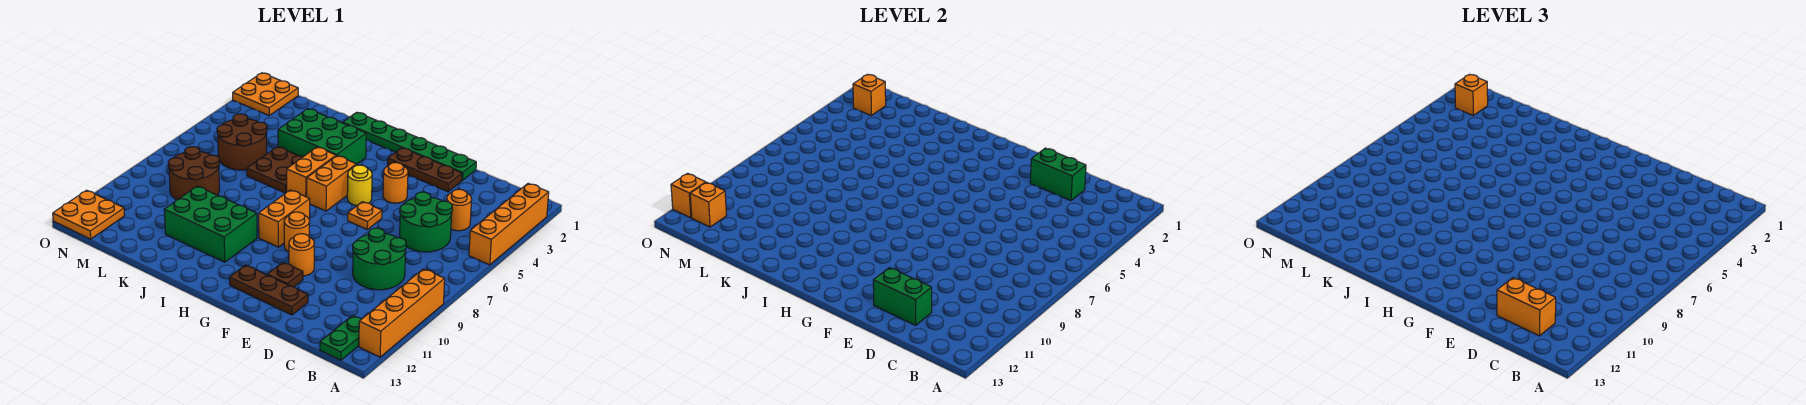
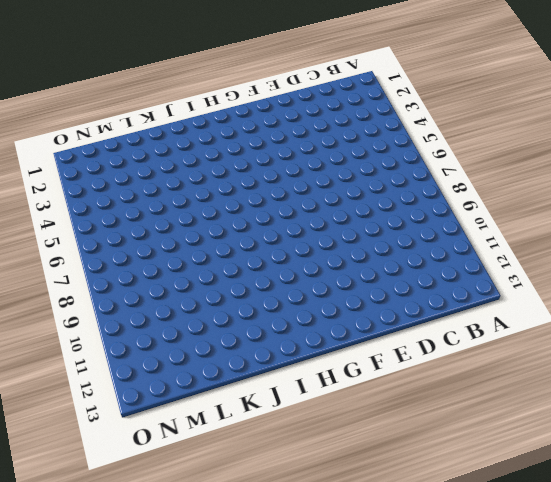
none -> orange 1x4 brick [469,183,549,265]
none -> orange 1x4 brick [359,269,445,357]
none -> green 1x2 plate [320,315,361,360]
none -> orange 1x1 round brick [447,189,472,231]

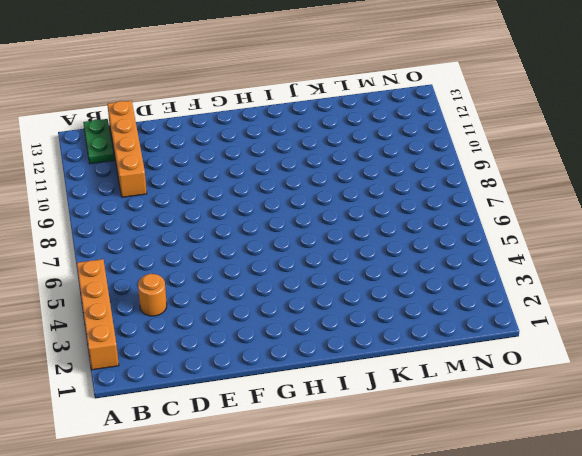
orange 1x4 brick [107,101,147,197] -> orange 1x4 brick moved to [359,269,445,357]
none -> green 2x2 round brick [400,192,452,252]
none -> green 2x2 round brick [353,228,406,290]
none -> green 1x6 plate [343,112,476,180]
none -> brown 1x3 plate [388,148,462,192]

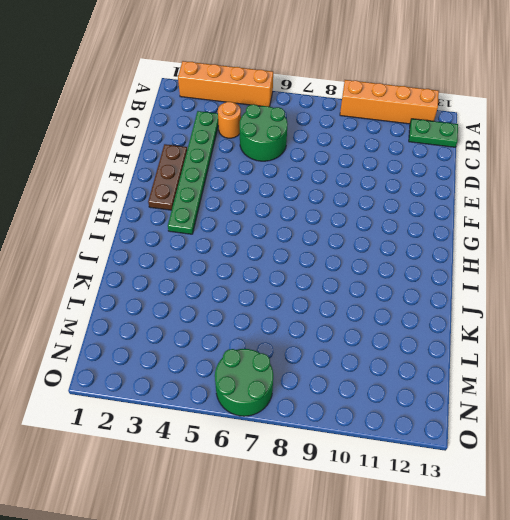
green 1x6 plate [168,111,218,234] -> green 1x6 plate moved to [343,112,476,180]
green 2x2 round brick [215,349,273,416] -> green 2x2 round brick moved to [353,228,406,290]
none -> brown 1x3 plate [229,265,308,315]
none -> orange 1x1 round brick [383,163,408,203]
none -> orange 1x1 plate [348,202,382,229]
none -> orange 1x1 round brick [289,234,314,276]

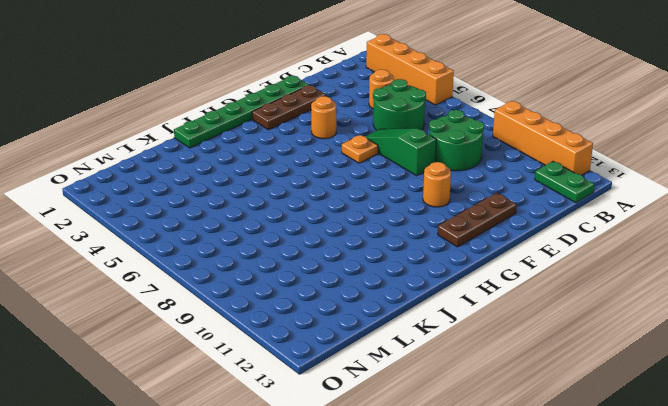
green 1x3 slope [365,128,436,176] -> none
none -> brown 1x1 plate [267,262,303,287]
none -> yellow 1x1 round brick [347,165,372,206]
none -> orange 1x1 round brick [284,212,309,252]
none -> orange 1x2 brick [307,156,356,211]

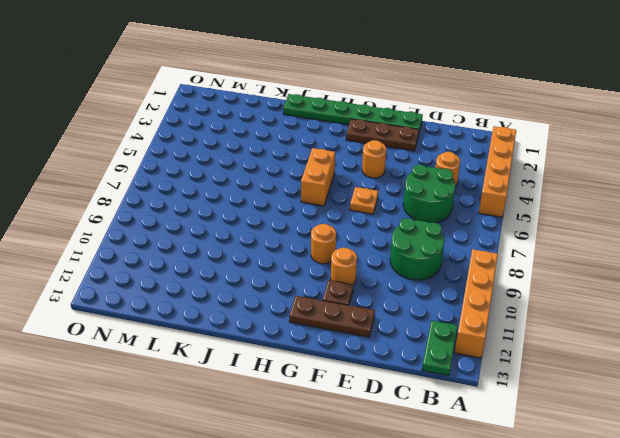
none -> yellow 1x1 round brick [347,165,372,206]
none -> orange 1x2 brick [259,190,310,247]
none -> green 2x3 brick [278,109,366,165]
none -> orange 1x2 brick [287,147,336,197]

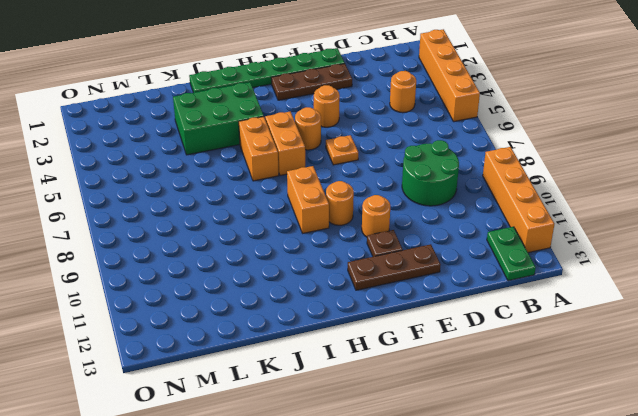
orange 1x1 round brick [295,107,321,150] -> yellow 1x1 round brick [347,165,372,206]
none -> green 2x2 round brick [400,192,452,252]
none -> green 2x3 brick [164,186,257,262]
none -> brown 2x2 plate [247,147,303,193]
none -> brown 2x2 round brick [217,114,267,170]

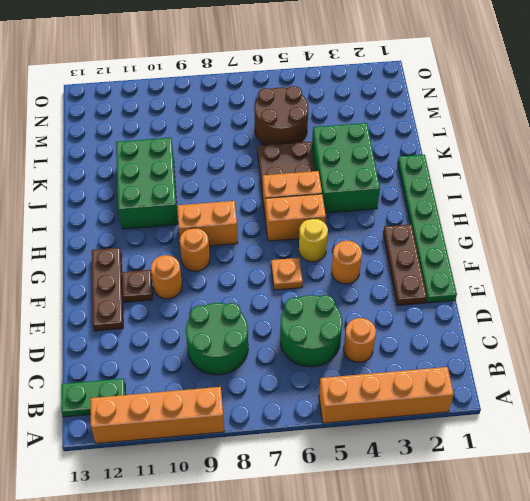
none -> brown 2x2 round brick [168,147,219,200]
none -> orange 2x2 plate [233,73,298,115]
none -> orange 2x2 plate [53,190,125,239]
none -> green 1x2 brick [1030,148,1086,201]

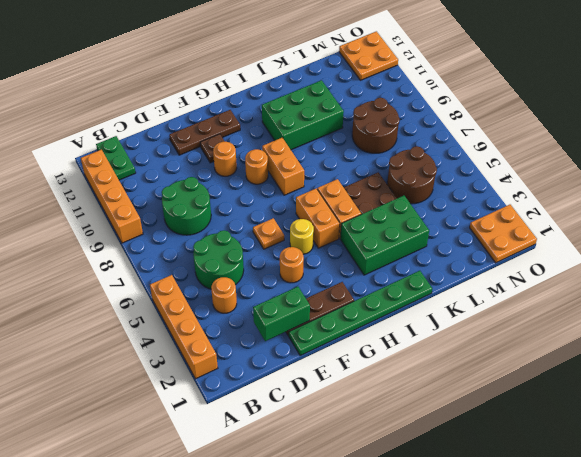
none -> green 1x2 brick [873,268,932,325]
none -> orange 1x1 brick [853,74,886,115]
none -> orange 1x1 brick [690,182,727,227]
none -> orange 1x1 brick [671,173,706,218]

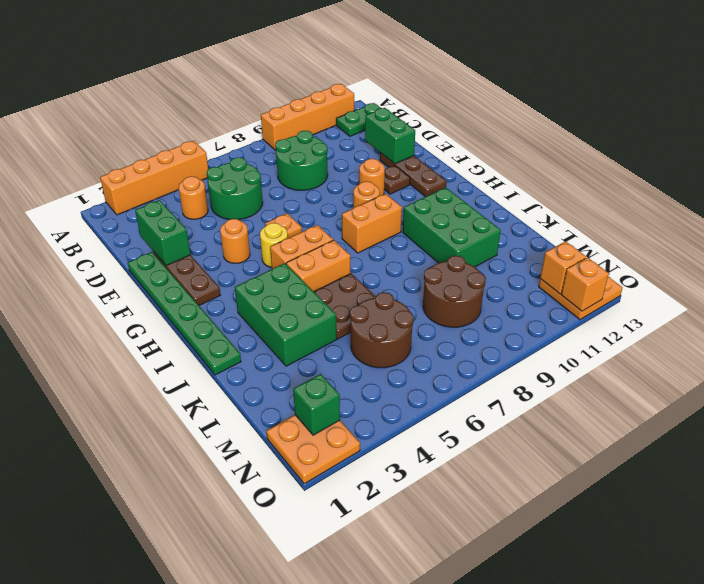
green 1x1 brick [293,374,340,435] -> orange 1x1 brick [853,74,886,115]
none -> orange 1x2 brick [1497,278,1556,336]
none -> orange 1x1 brick [1455,74,1488,115]

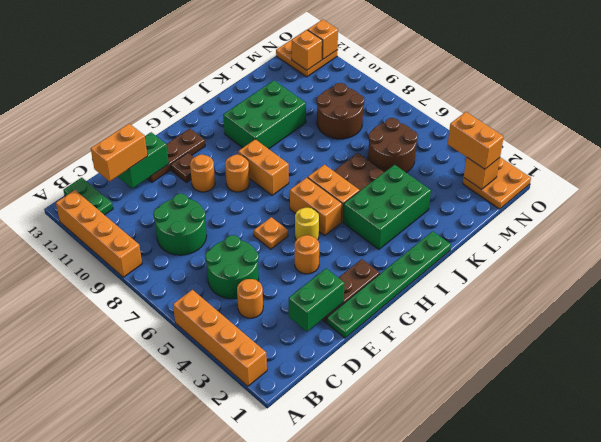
orange 1x2 brick [448,112,504,169] -> orange 1x1 brick [1455,74,1488,115]

